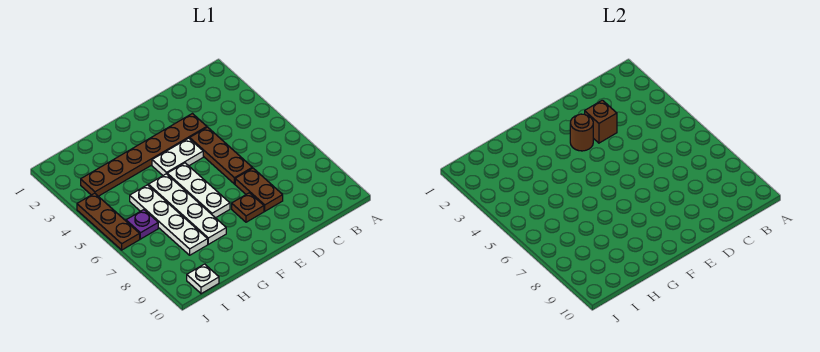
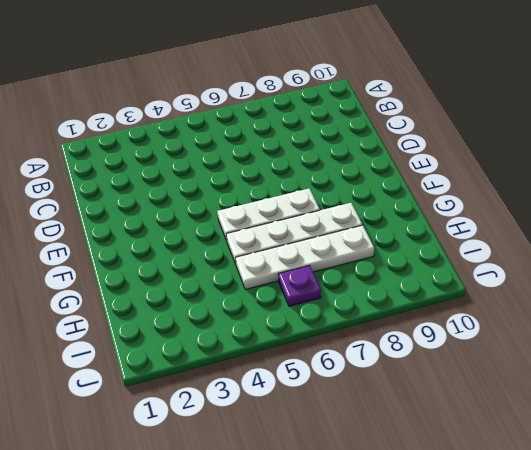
none -> brown 1x6 plate [81,114,207,196]
none -> brown 1x3 plate [190,127,252,184]
none -> brown 1x2 plate [235,168,283,211]

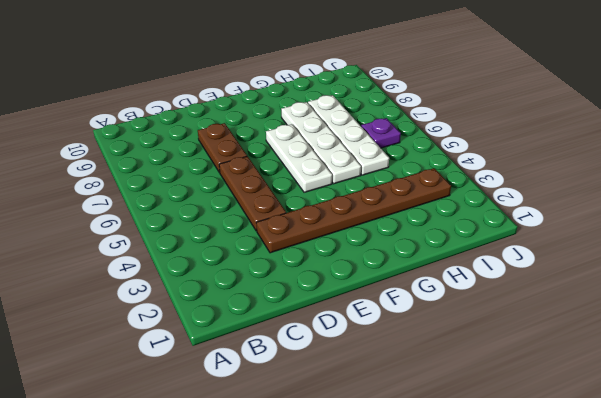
none -> white 1x2 plate [152,138,203,175]
none -> brown 1x1 plate [232,193,264,222]
none -> white 1x1 plate [187,264,219,294]

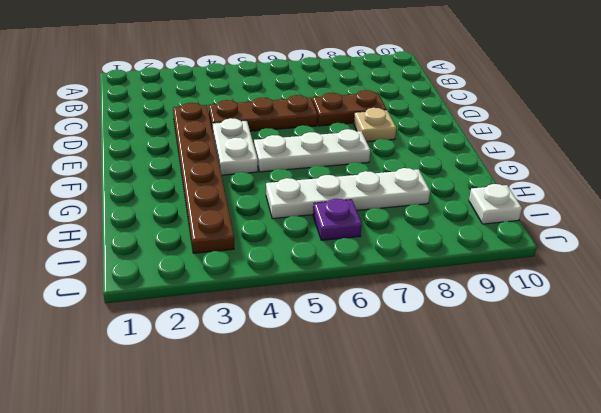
tan 1x1 plate [354,108,396,142] -> brown 1x1 plate [232,193,264,222]
none -> white 1x4 plate [148,174,226,244]
none -> brown 1x3 plate [77,193,140,250]
none -> brown 1x1 brick [585,100,617,143]

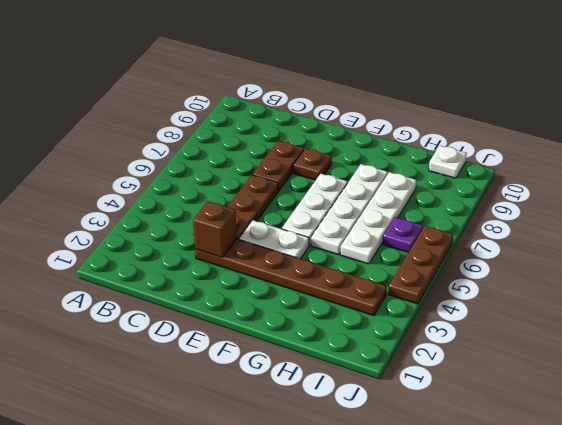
none -> brown 1x1 round brick [570,114,593,151]

